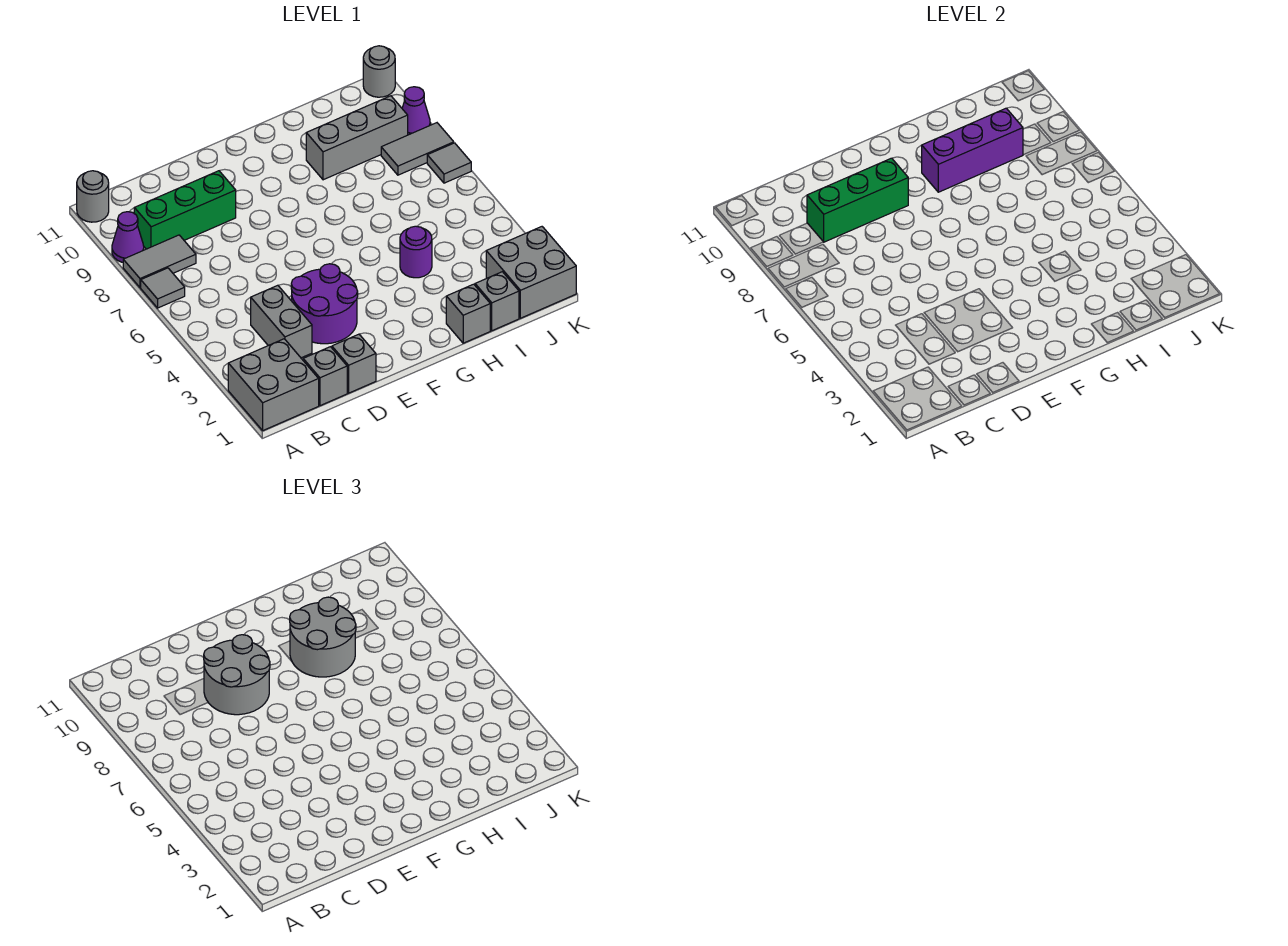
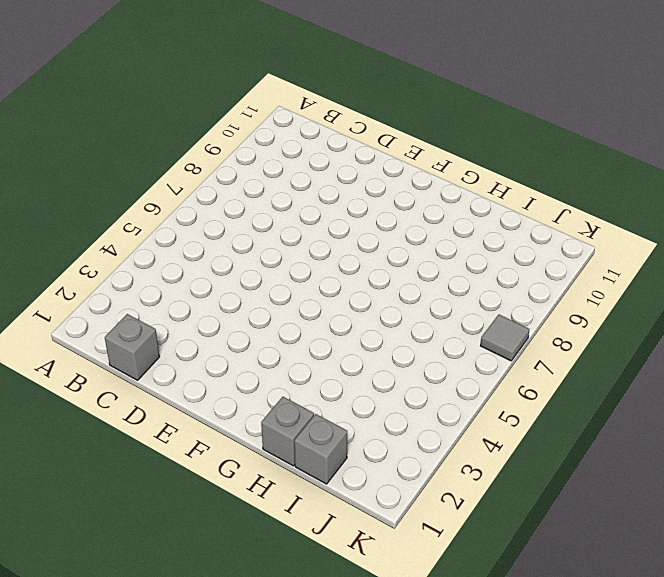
none -> grey 2x2 brick [228,339,319,430]
none -> grey 1x1 tile [141,268,185,308]
none -> grey 1x2 tile [123,235,196,288]

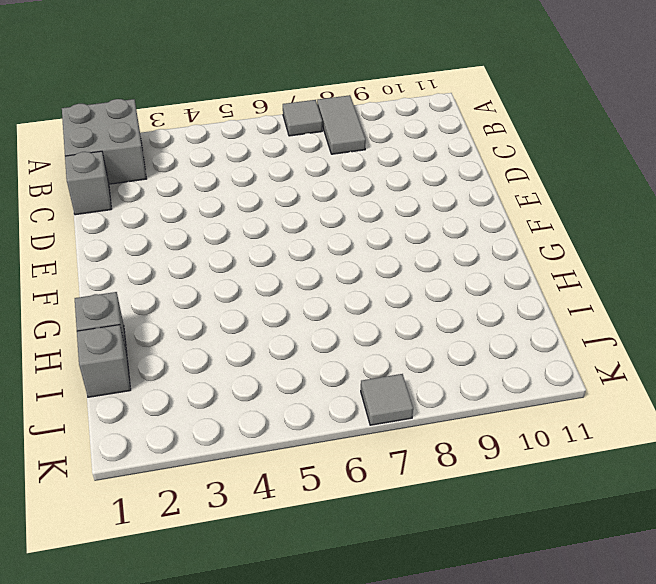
none -> purple 1x1 cone [112,212,144,262]
none -> grey 1x1 round brick [77,171,109,222]
none -> green 1x3 brick [134,171,236,249]

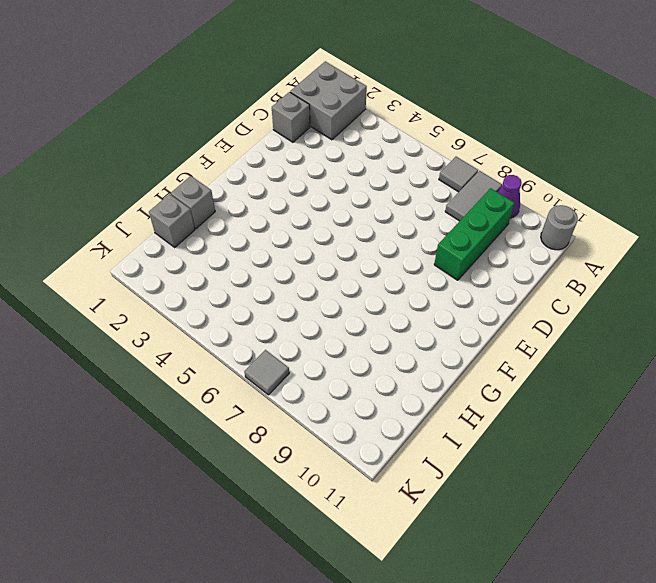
none -> grey 1x2 brick [251,285,312,358]
none -> grey 1x1 brick [332,334,376,393]
none -> purple 2x2 round brick [291,264,358,344]

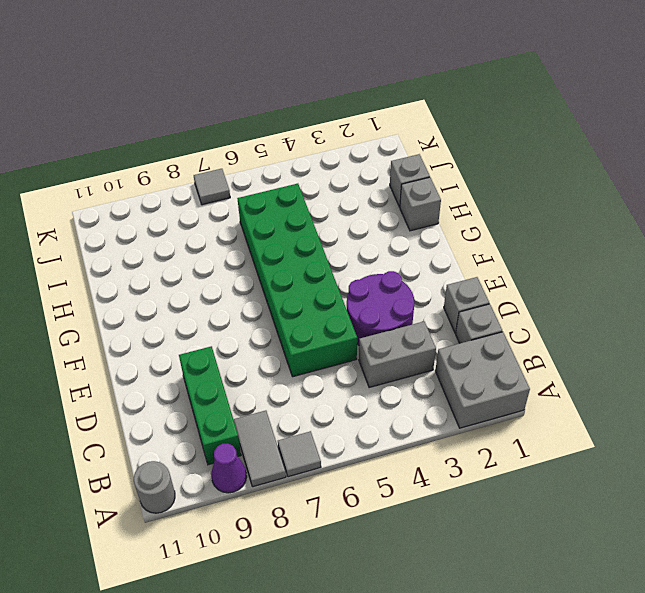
green 2x6 brick [237,184,357,377] -> none
none -> purple 1x1 round brick [400,226,432,278]
none -> grey 1x3 brick [306,96,408,180]
none -> grey 2x2 brick [486,227,576,318]

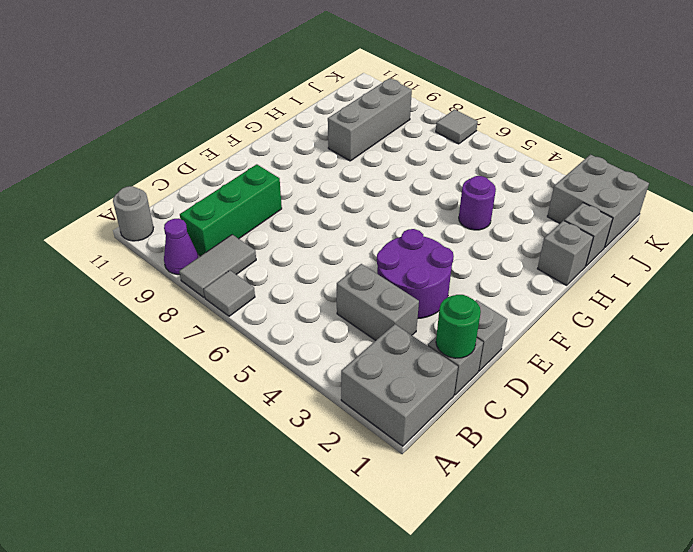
green 1x1 round brick [436,295,481,358] -> none
none -> grey 1x2 tile [381,123,454,175]
none -> purple 1x1 cone [402,87,430,135]
none -> grey 1x1 round brick [363,46,395,97]

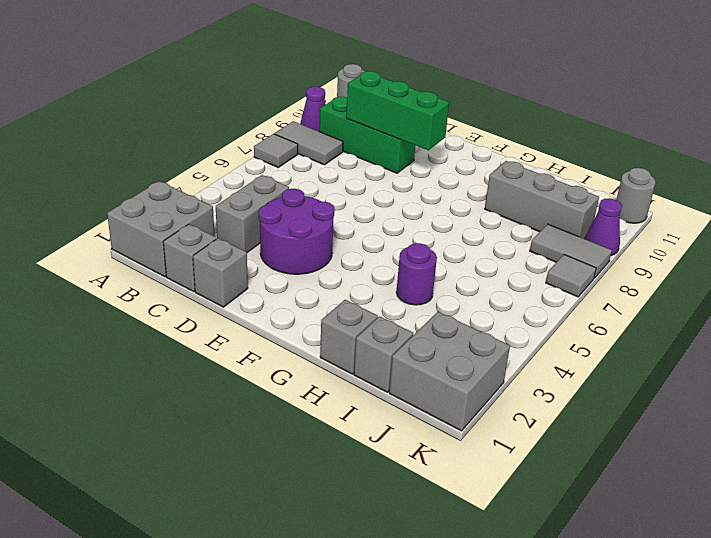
none -> purple 1x3 brick [922,108,1023,192]
none -> grey 2x2 round brick [204,635,270,715]
none -> grey 2x2 round brick [290,597,356,677]

